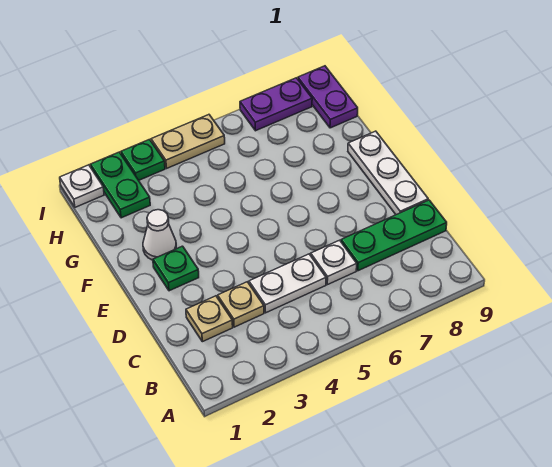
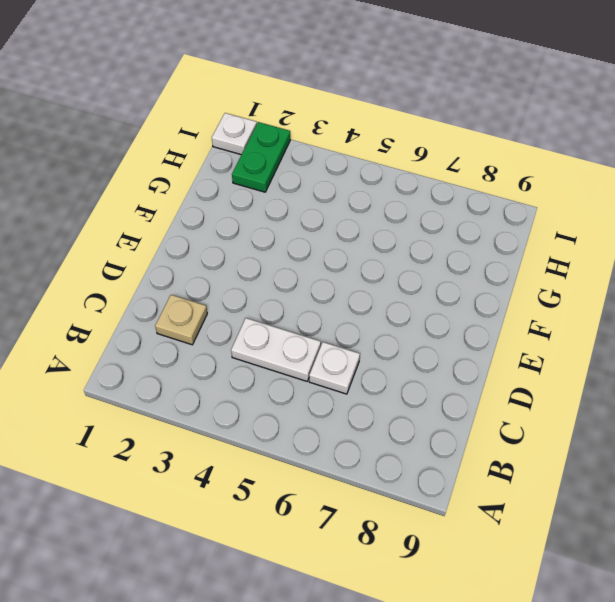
none -> tan 1x1 plate [218,282,264,327]
none -> green 1x3 plate [341,200,447,271]
none -> white 1x3 plate [348,131,428,215]

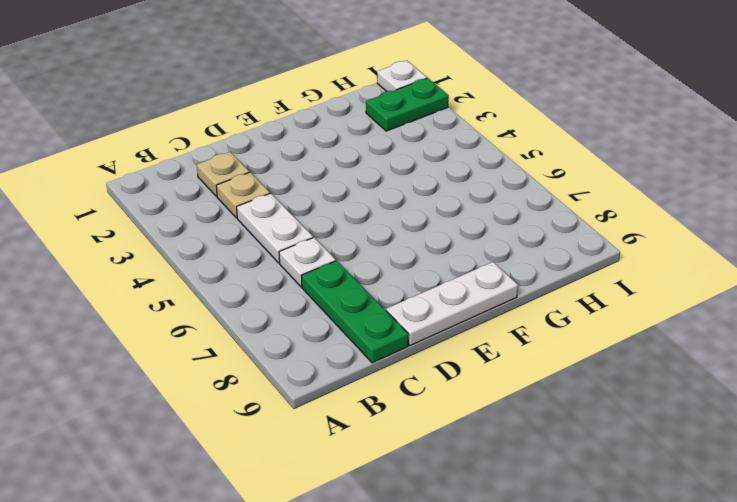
none -> green 1x1 plate [153,246,199,291]
none -> white 1x1 cone [143,210,176,260]
none -> purple 1x2 plate [298,66,358,128]

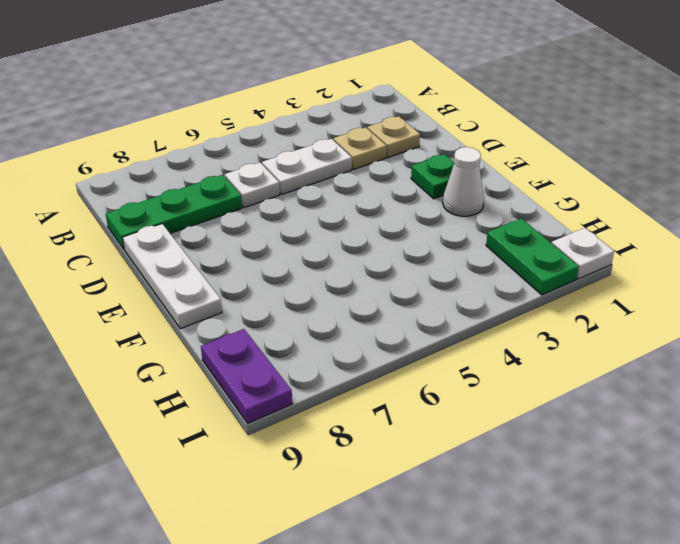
none -> green 1x1 plate [121,140,165,180]
none -> tan 1x2 plate [151,115,225,169]
none -> purple 1x2 plate [240,78,312,131]

